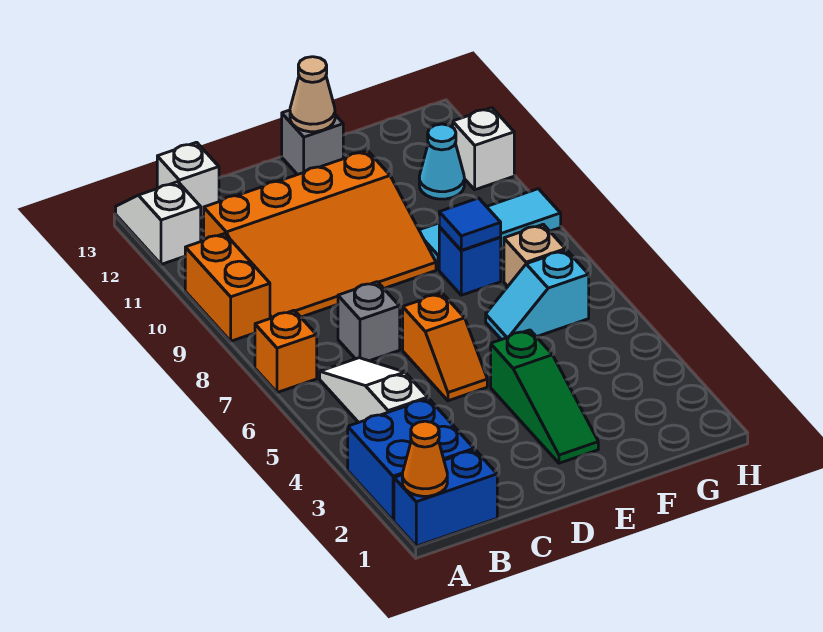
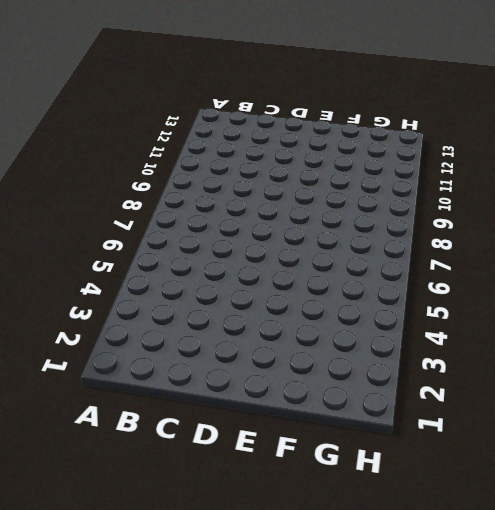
none -> blue 1x2 brick [394,450,497,546]
none -> blue 2x2 brick [348,398,474,521]
none -> orange 1x1 brick [255,310,317,393]

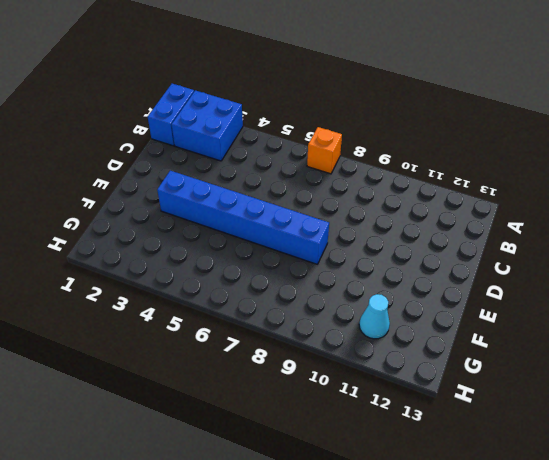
blue 1x6 brick [157,171,329,264] -> green 1x3 slope [491,330,598,463]
none -> orange 1x2 brick [185,234,270,341]
none -> white 1x2 slope [116,182,201,264]
none -> white 1x3 slope [320,358,428,422]

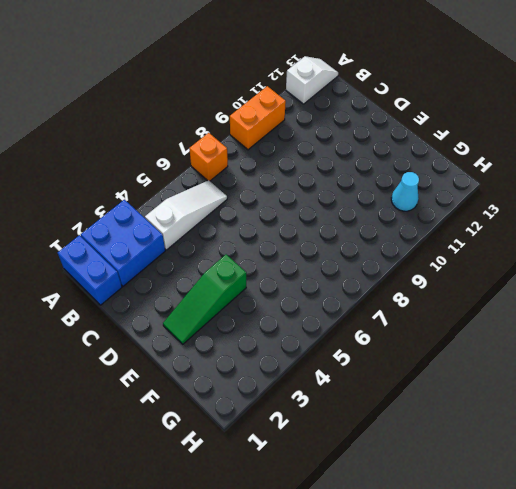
none -> orange 3x4 slope [203,151,436,318]
none -> white 1x1 brick [157,142,219,217]
none -> grey 1x1 brick [338,282,400,361]

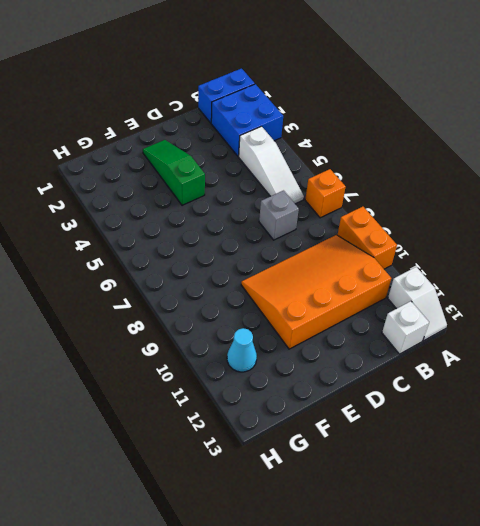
none -> orange 1x2 slope [403,293,487,401]
none -> grey 1x1 brick [282,110,343,175]
none -> cyan 1x2 slope [486,250,589,340]

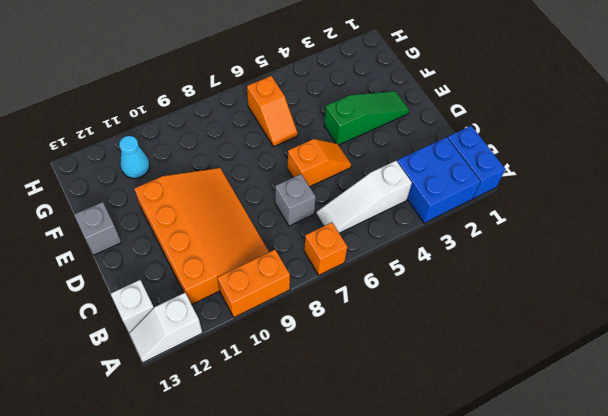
orange 1x2 slope [247,76,298,147] -> cyan 1x2 slope [486,250,589,340]
none -> blue 1x1 brick [439,227,501,295]
none -> cyan 1x3 tile [419,189,561,270]
none -> tan 1x1 brick [504,224,565,286]

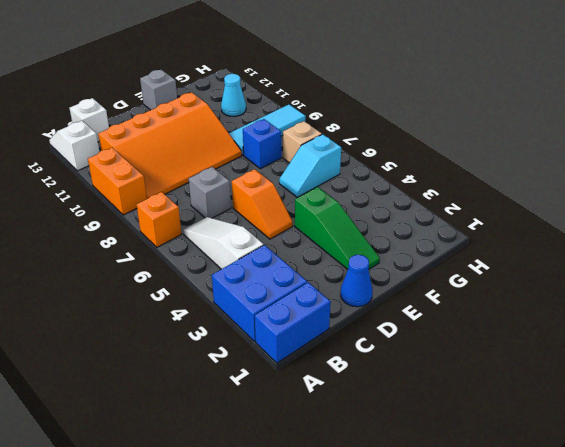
blue 1x1 cone [341,255,372,307] -> none
none -> white 1x1 brick [453,108,514,190]
none -> orange 1x1 cone [402,421,447,496]
none -> tan 1x1 cone [290,57,335,132]

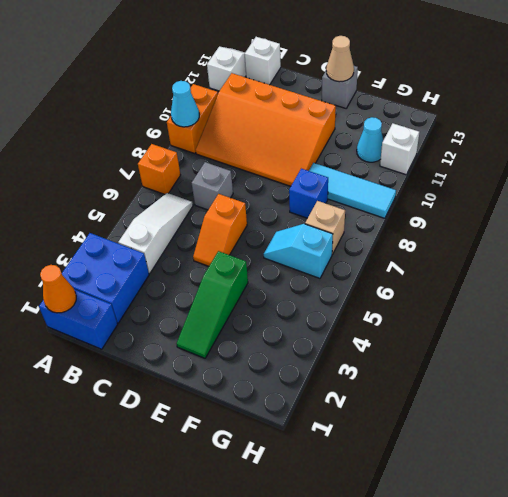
cyan 1x1 cone [171,81,199,127] -> none
none -> blue 1x1 tile [439,198,501,250]

